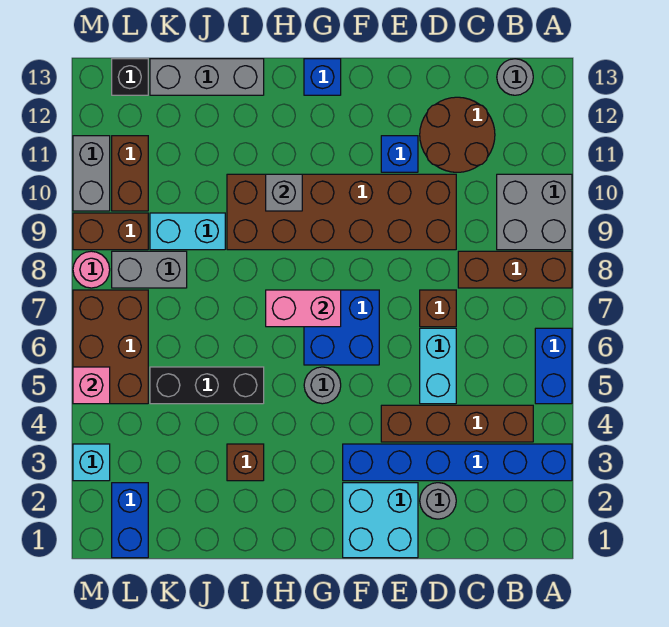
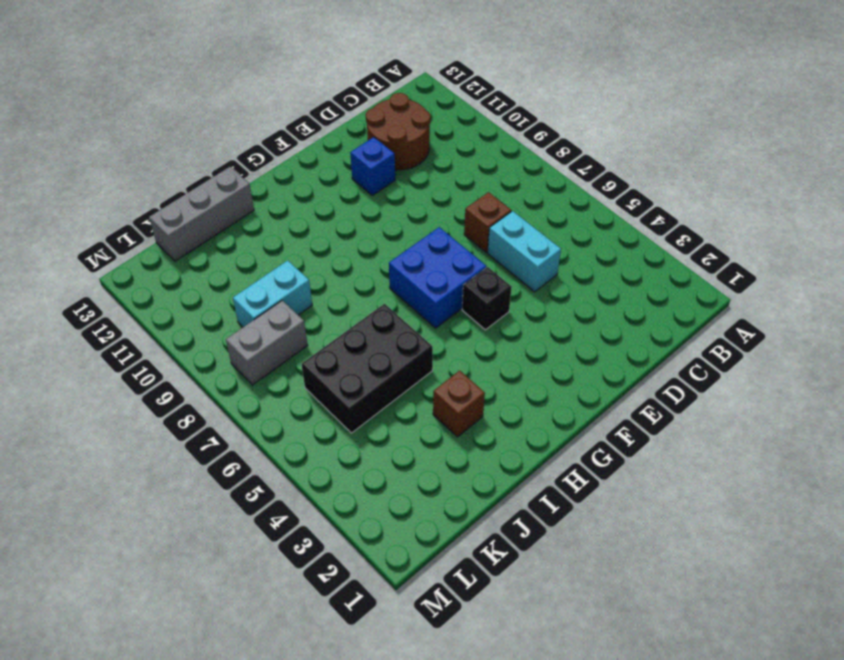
black 1x1 brick [462,267,512,330] -> black 1x1 brick moved to [112,59,148,95]
black 2x3 brick [302,304,433,433] -> black 1x3 brick [150,367,264,404]
none -> blue 1x6 brick [343,444,572,481]
none -> blue 1x2 brick [535,328,572,404]
none -> brown 1x3 brick [458,251,572,288]
none -> grey 2x2 brick [497,174,572,250]

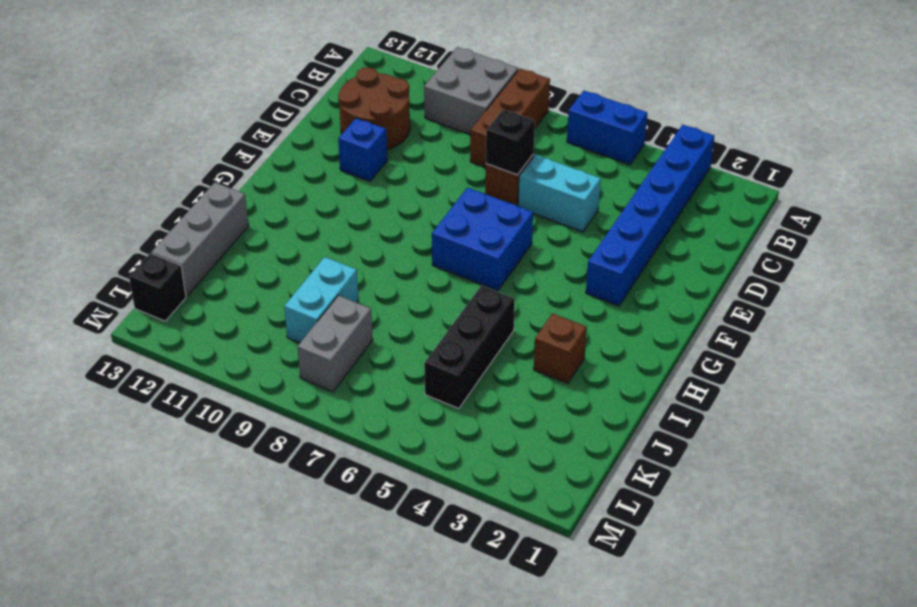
black 1x1 brick [486,109,535,175] -> none
none -> brown 1x4 brick [381,405,533,442]
none -> grey 1x1 round brick [497,59,533,95]
none -> grey 1x1 round brick [420,483,456,519]
none -> brown 2x6 brick [227,174,456,250]

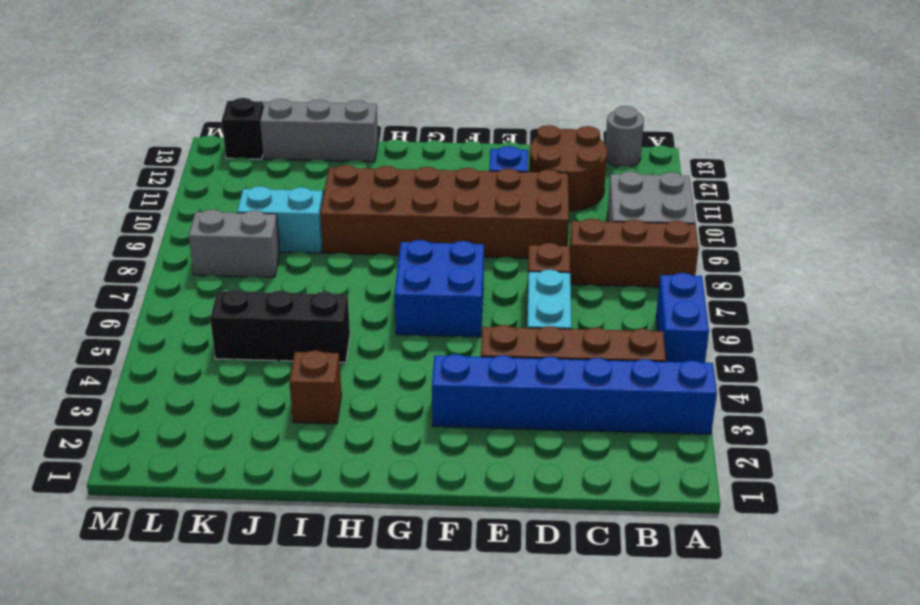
none -> grey 1x1 round brick [420,483,456,519]
none -> cyan 2x2 brick [343,483,418,558]
none -> grey 1x1 round brick [304,367,341,404]
none -> blue 1x1 brick [304,59,341,95]

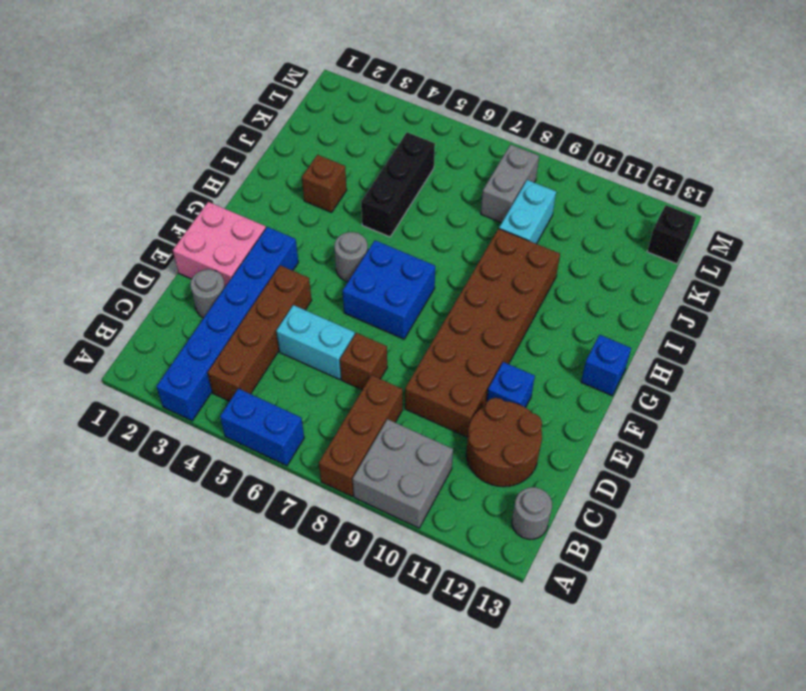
pink 2x2 brick [173,202,266,287] -> cyan 2x2 brick [343,483,418,558]
none -> grey 1x3 brick [150,59,264,95]
none -> blue 1x2 brick [112,483,148,558]
none -> brown 2x3 brick [73,290,148,404]
none -> brown 1x2 brick [73,213,148,250]

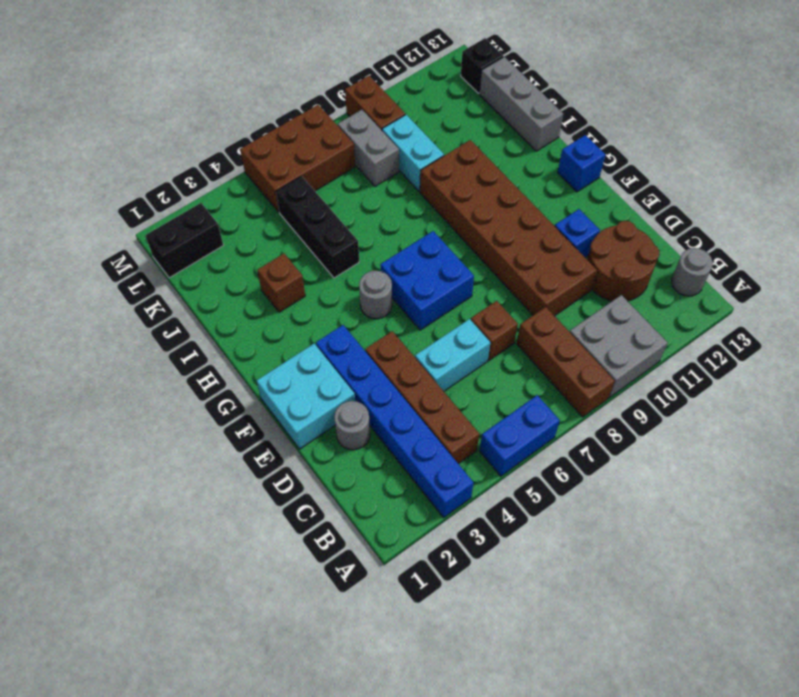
black 1x2 brick [145,203,223,278] -> blue 1x2 brick [112,483,148,558]
none -> brown 1x2 brick [112,136,148,211]
none -> cyan 1x1 brick [73,444,110,481]
none -> pink 1x1 round brick [73,251,110,288]
none -> grey 1x2 brick [73,136,110,211]

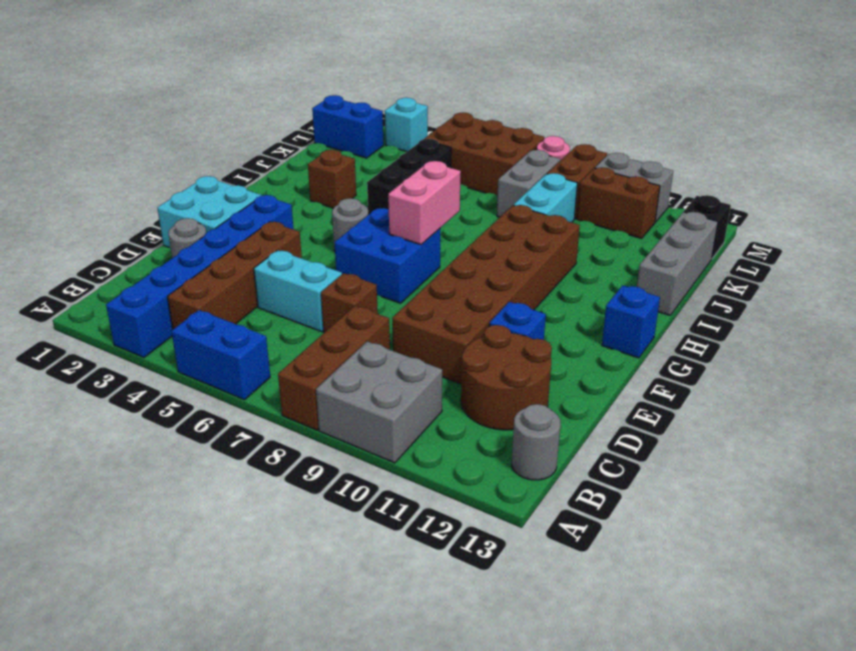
none -> grey 1x1 brick [266,174,302,211]
none -> pink 1x1 brick [73,367,110,404]

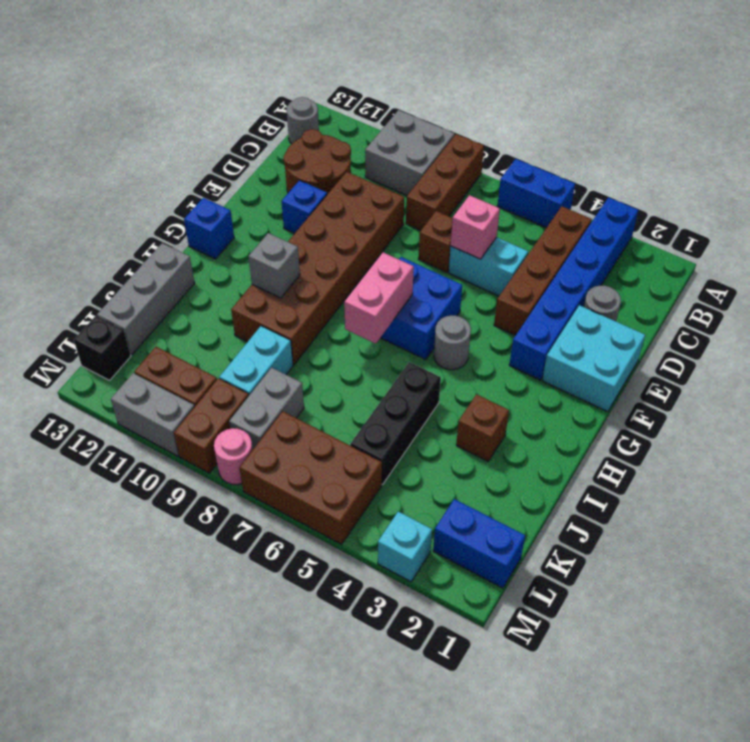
pink 1x1 brick [451,195,500,259] -> pink 1x1 brick moved to [73,367,110,404]

